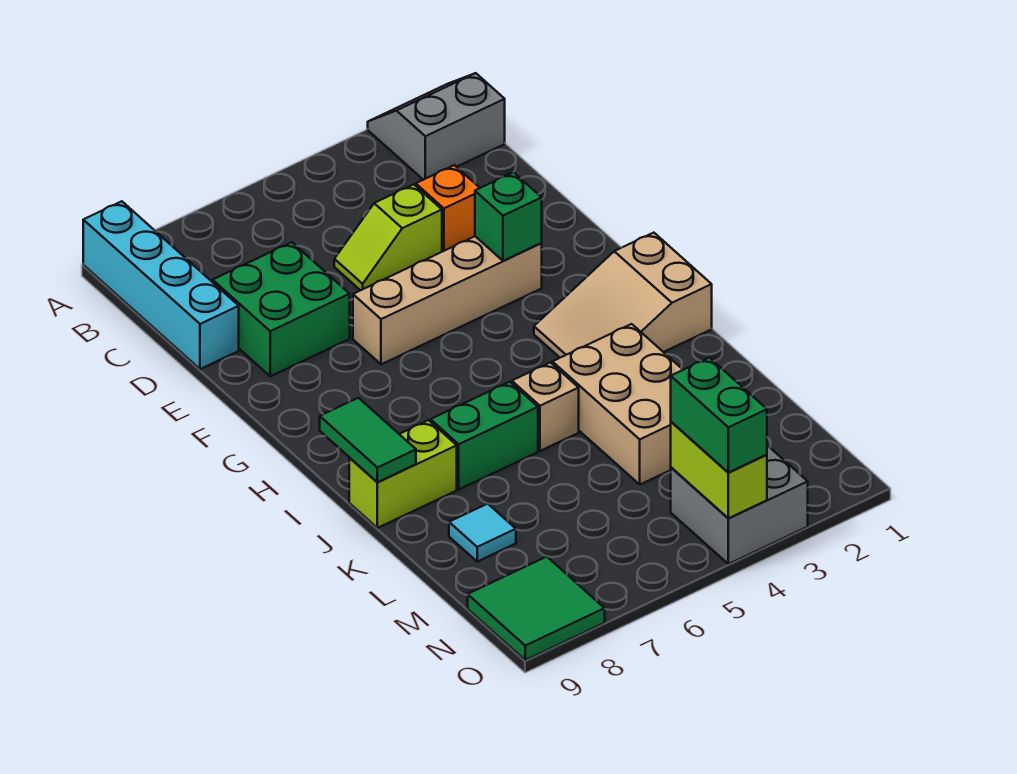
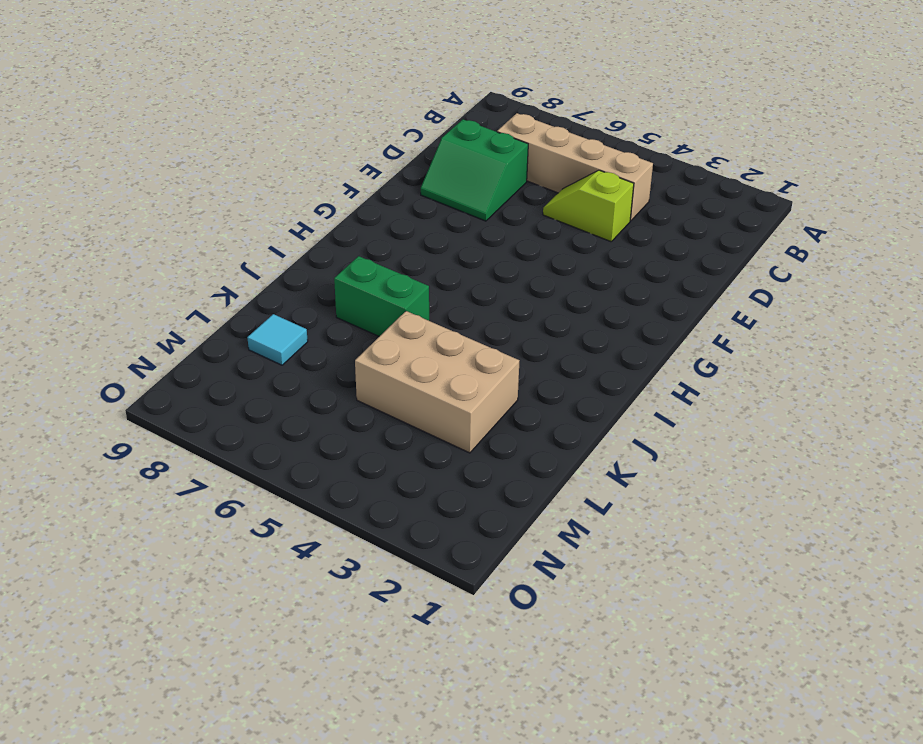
tan 1x4 brick [497,113,653,221] -> tan 1x4 brick moved to [353,236,542,364]
green 2x2 slope [421,119,528,221] -> green 2x2 brick [213,242,350,376]
tan 2x3 brick [355,311,519,453] -> tan 2x3 brick turned to [552,324,683,484]
none -> grey 2x2 slope [368,73,505,180]
none -> cyan 1x4 brick [83,201,239,369]
none -> orange 1x1 brick [416,165,479,252]

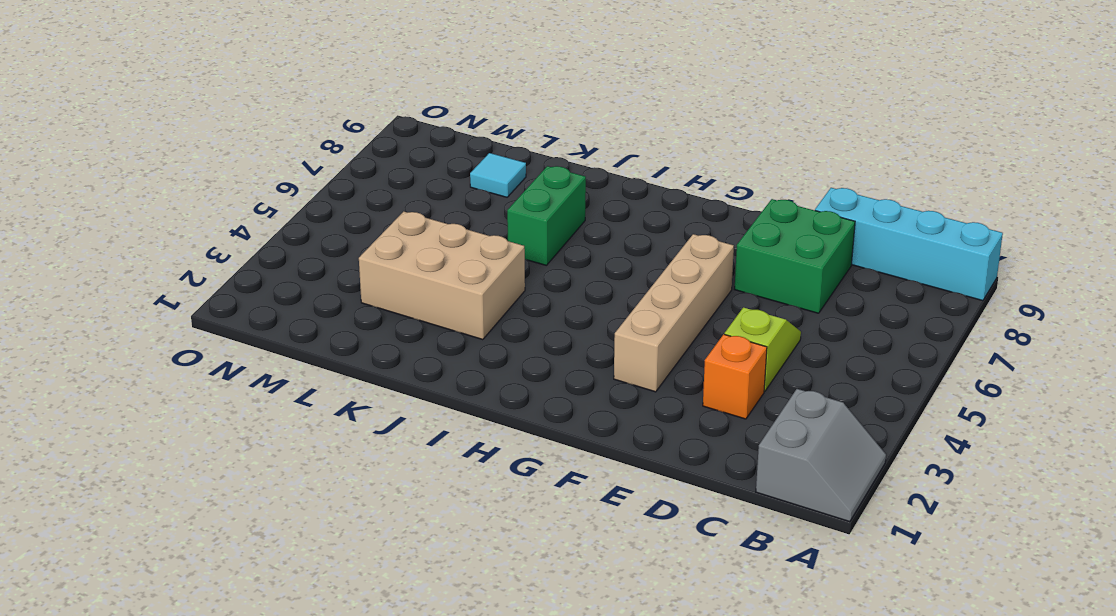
none -> tan 2x3 slope [534,233,712,358]
none -> tan 1x1 brick [512,363,579,451]
none -> lime 1x2 brick [349,420,457,528]

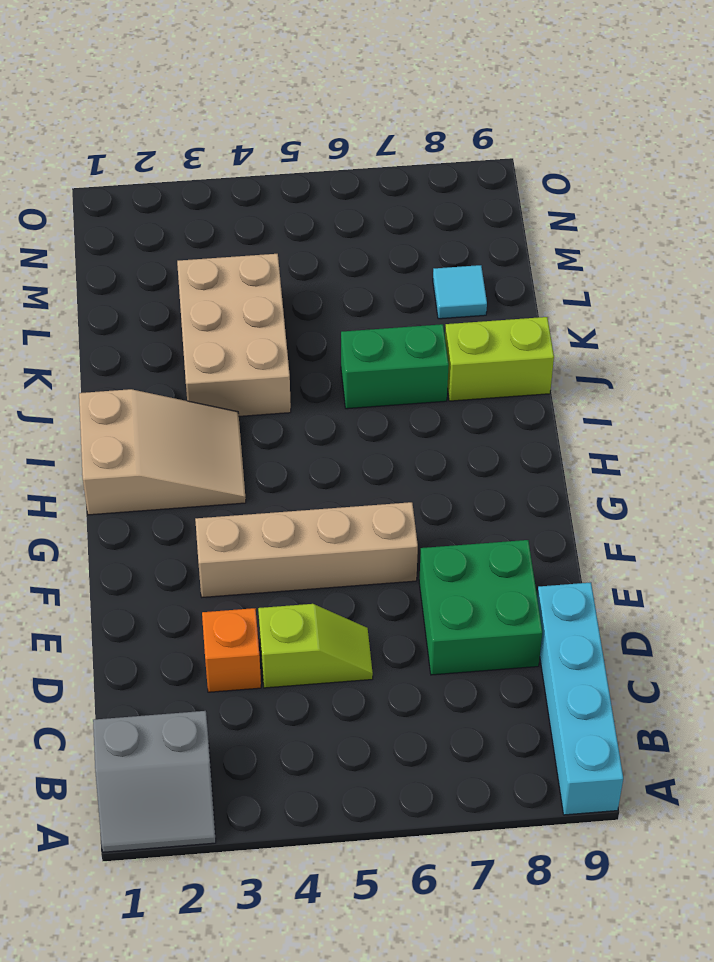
none -> tan 1x1 brick [512,363,579,451]
none -> grey 2x2 brick [671,445,808,564]
none -> green 2x2 tile [468,556,605,660]

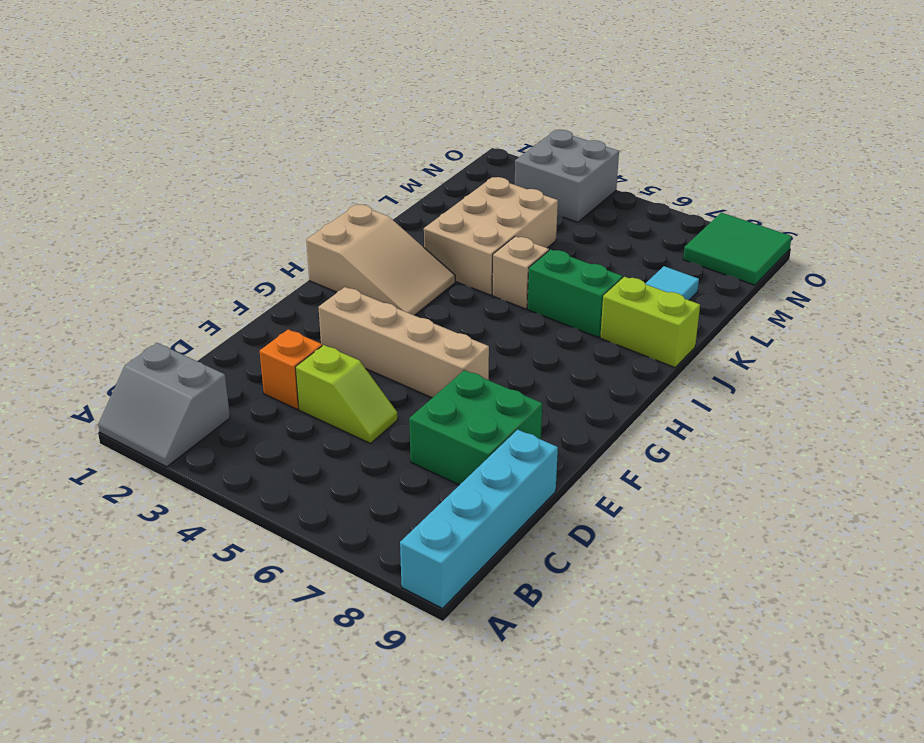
none -> green 1x1 brick [475,172,542,261]
none -> green 1x2 tile [320,398,416,482]
none -> lime 1x2 brick [671,422,767,518]

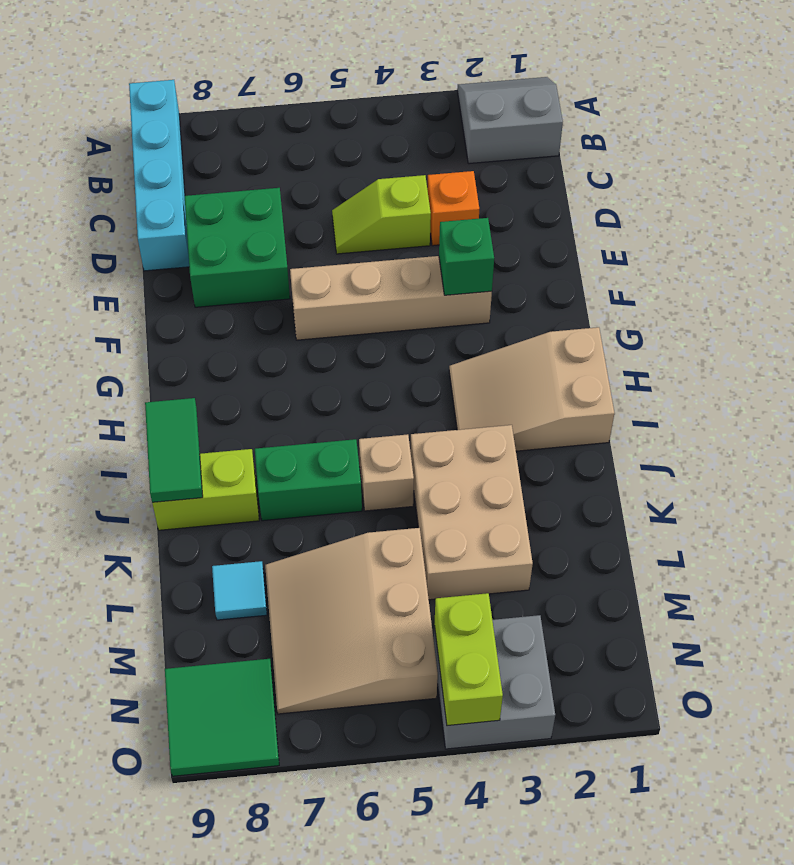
tan 3x3 slope [265,528,438,714] -> none
none -> green 1x2 brick [671,358,767,473]

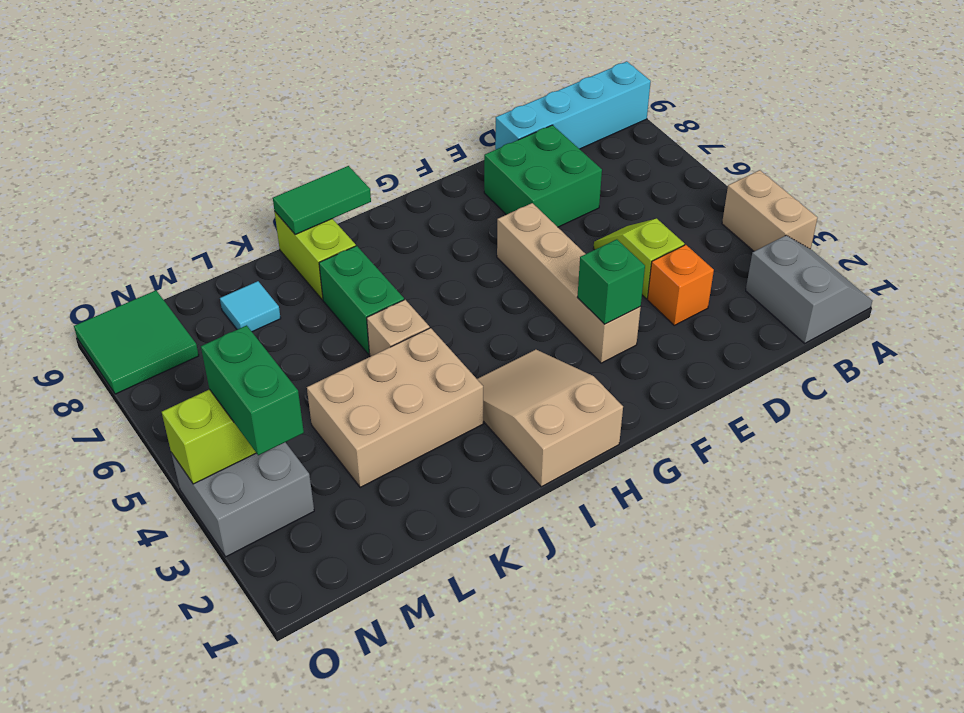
tan 1x2 brick [722,170,817,251] -> none
green 1x2 brick [201,325,304,455] -> green 1x2 brick turned to [671,358,767,473]

